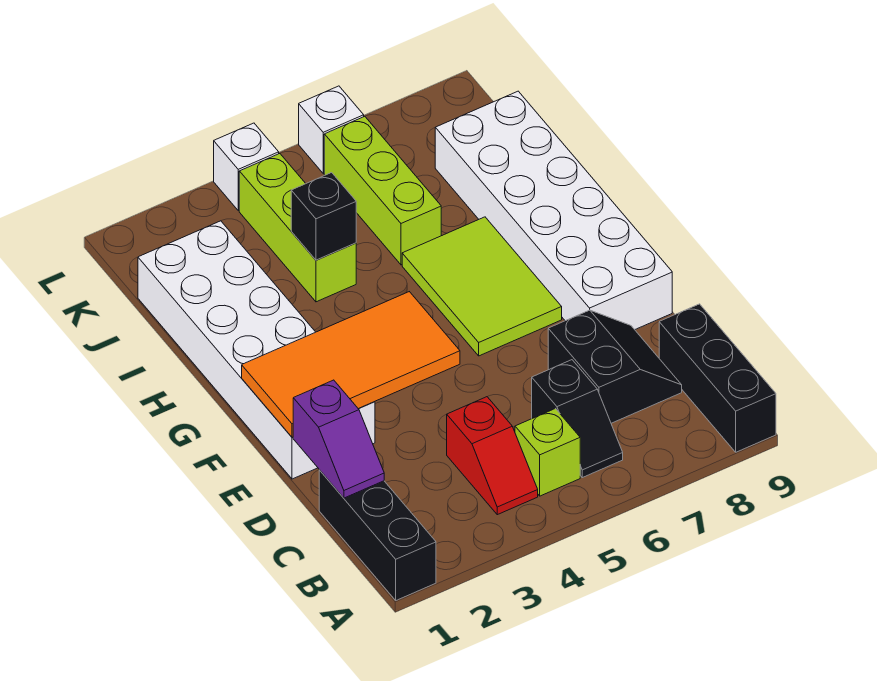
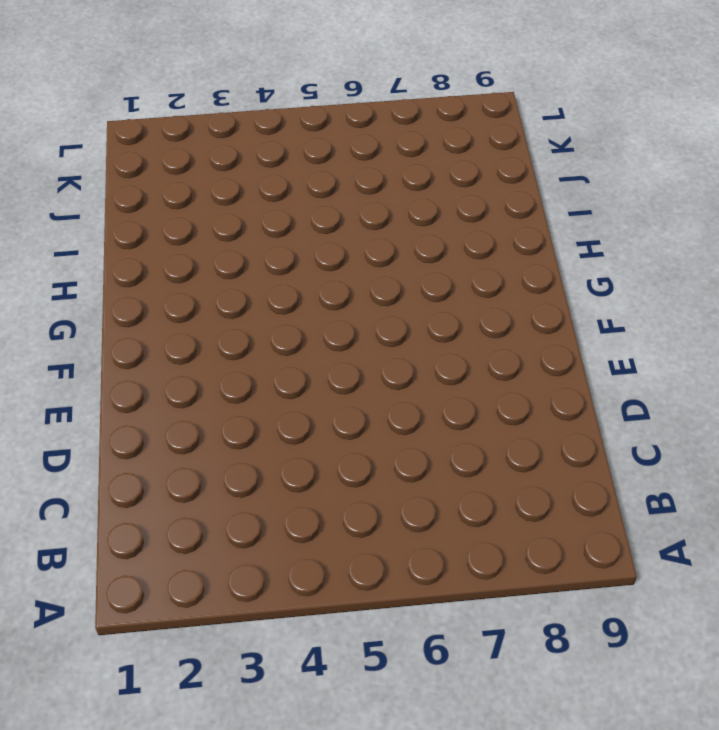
none -> black 1x3 brick [319,470,436,600]
none -> black 1x3 brick [659,304,776,452]
none -> red 1x2 slope [447,397,538,515]

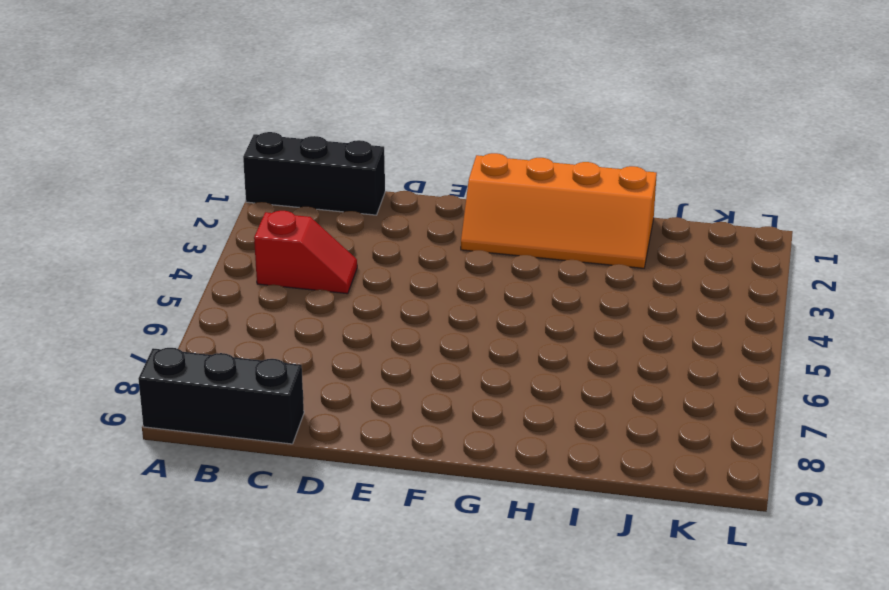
red 1x2 slope [254,211,357,294] -> red 1x2 slope turned to [447,397,538,515]
orange 2x4 slope [461,153,657,268] -> white 2x6 brick [138,221,375,479]
none -> lime 1x1 brick [515,409,580,496]
none -> black 1x2 slope [532,360,623,478]
none -> black 2x2 slope [548,310,682,423]

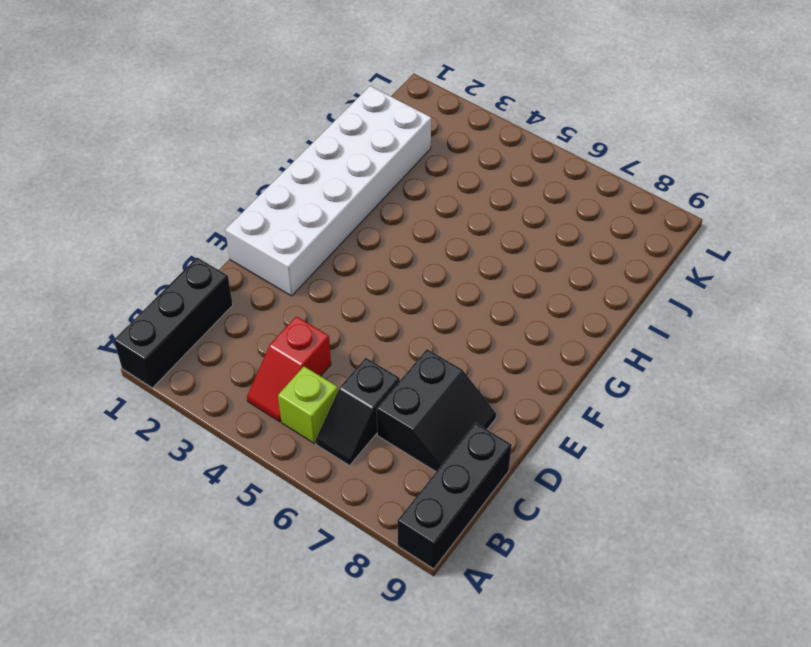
none -> white 2x6 brick [435,91,672,330]
none -> lime 2x3 tile [402,217,562,356]
none -> lime 1x3 brick [239,154,356,302]

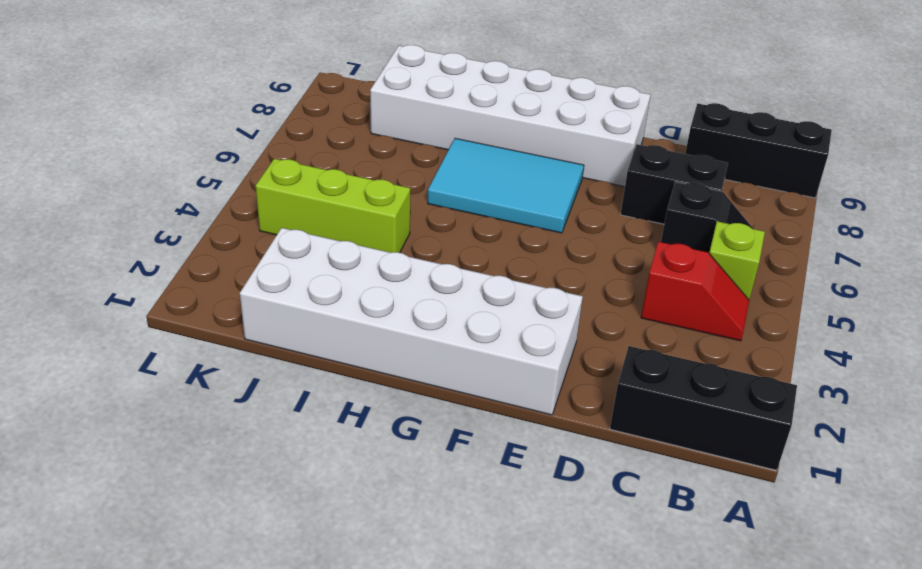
cyan 2x3 tile [428,138,584,233] -> lime 2x3 tile [402,217,562,356]
none -> lime 1x3 brick [324,116,441,265]
none -> white 1x1 brick [214,123,279,211]
none -> white 1x1 brick [299,86,364,174]

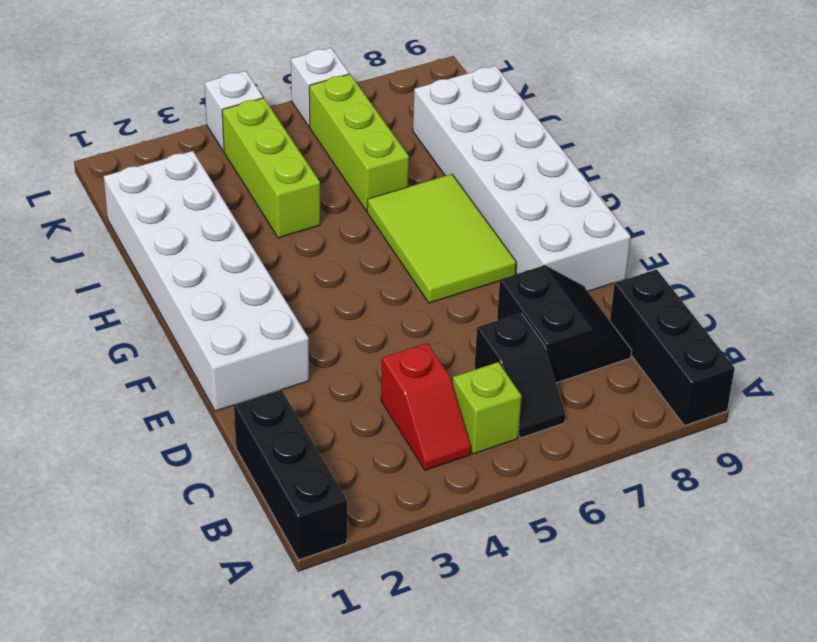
none -> purple 1x2 slope [293,380,384,498]
none -> orange 2x4 tile [242,292,460,437]
none -> black 1x1 brick [291,173,356,260]

